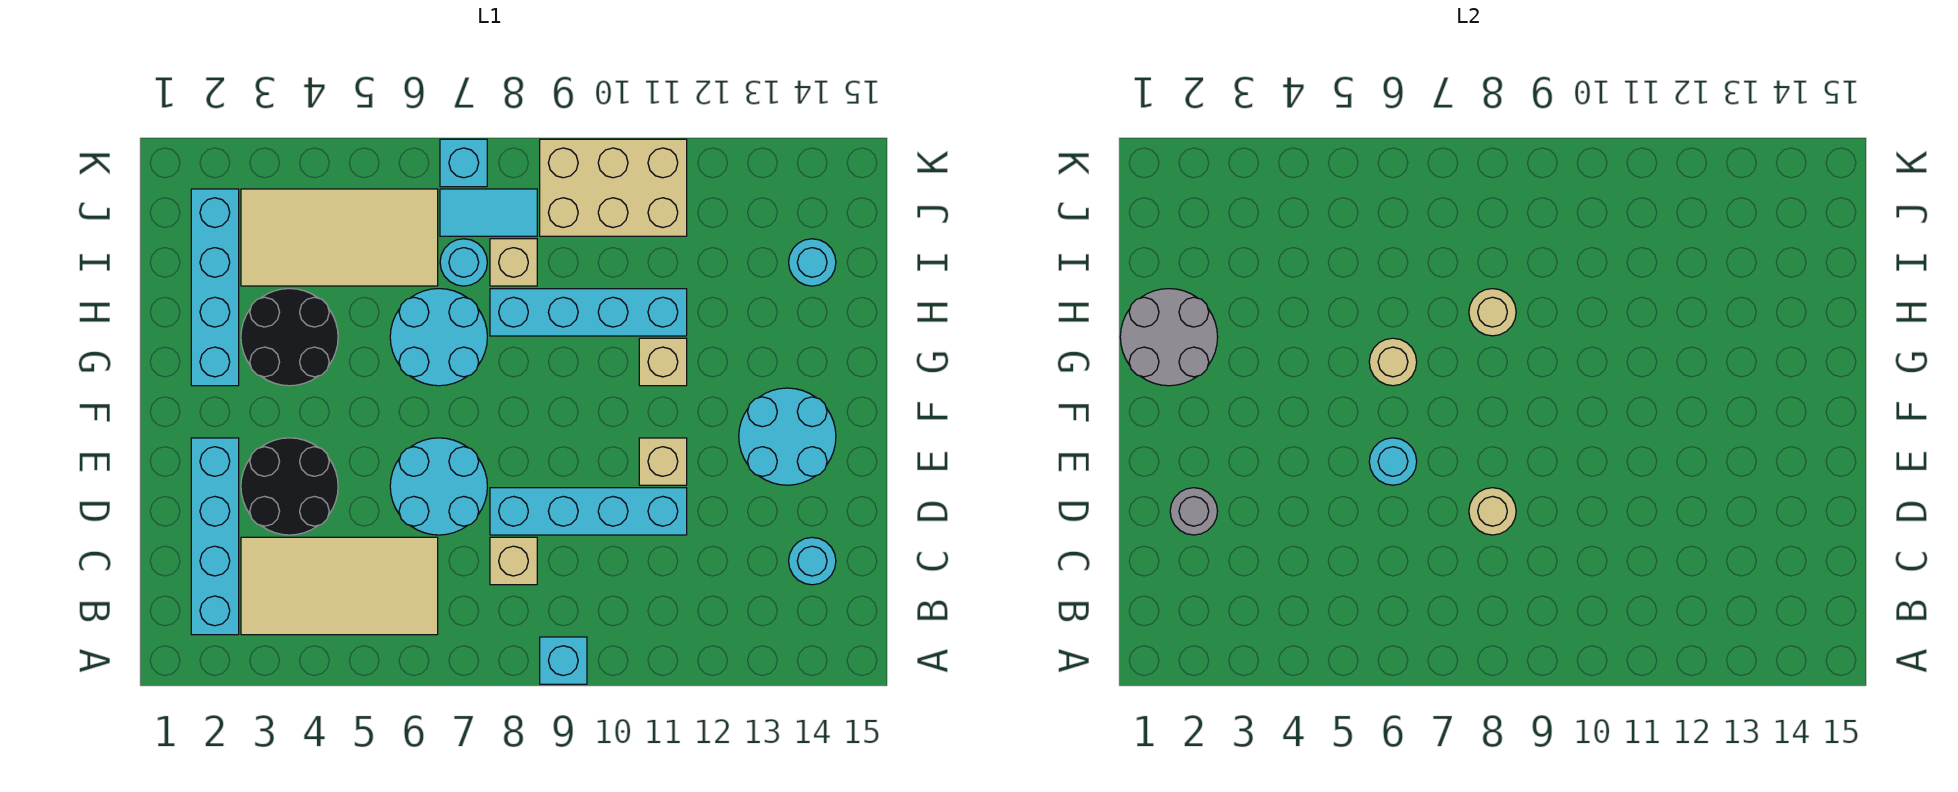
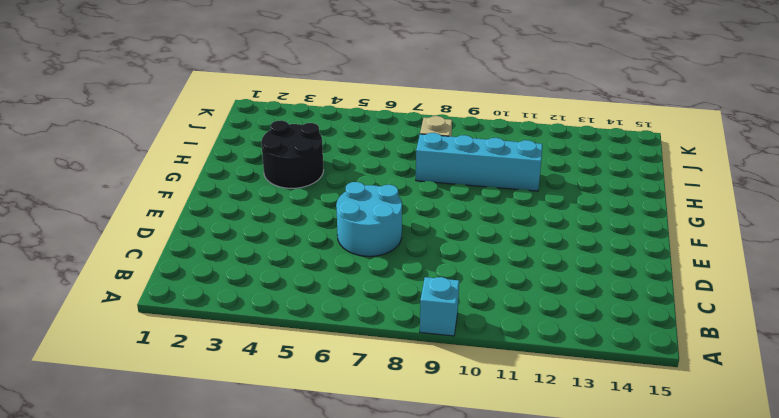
none -> cyan 1x4 brick [191,438,239,635]
none -> tan 2x4 tile [241,537,438,635]
none -> tan 1x1 brick [490,537,537,585]

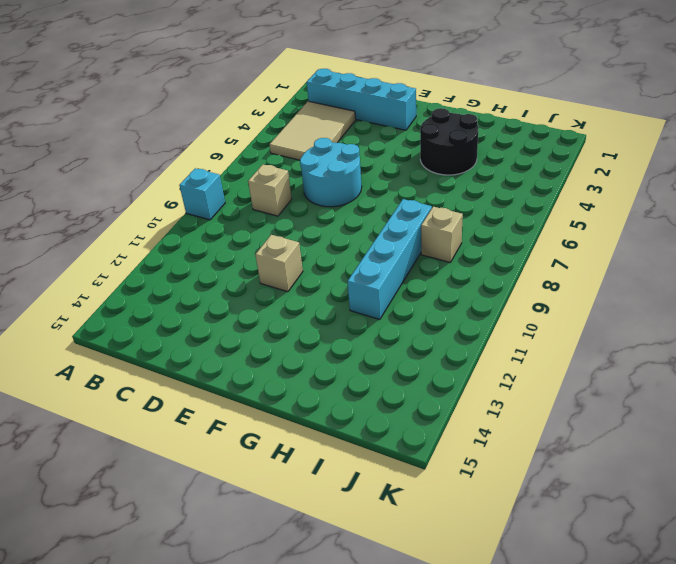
tan 2x3 tile [270,101,356,160] -> tan 2x4 tile [241,537,438,635]
none -> cyan 1x1 round brick [789,537,836,585]
none -> black 2x2 round brick [241,438,338,535]
none -> cyan 1x4 brick [490,488,687,535]

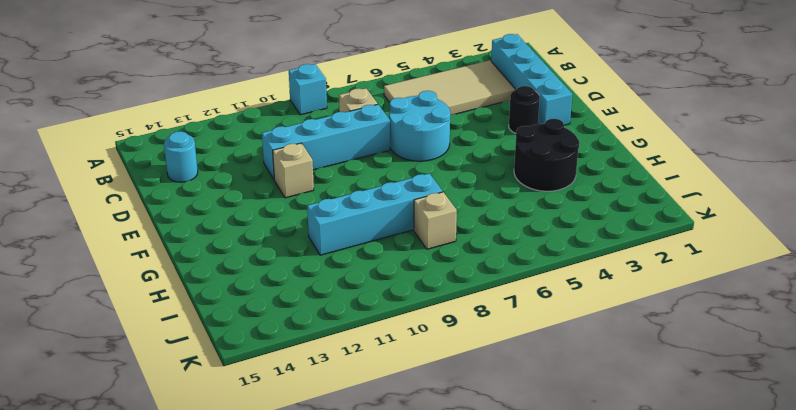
black 1x1 round brick [509,86,540,133] -> black 2x2 round brick [241,438,338,535]
none -> cyan 2x2 round brick [739,388,836,485]
none -> cyan 1x4 brick [191,189,239,386]
none -> cyan 2x2 round brick [390,289,487,386]

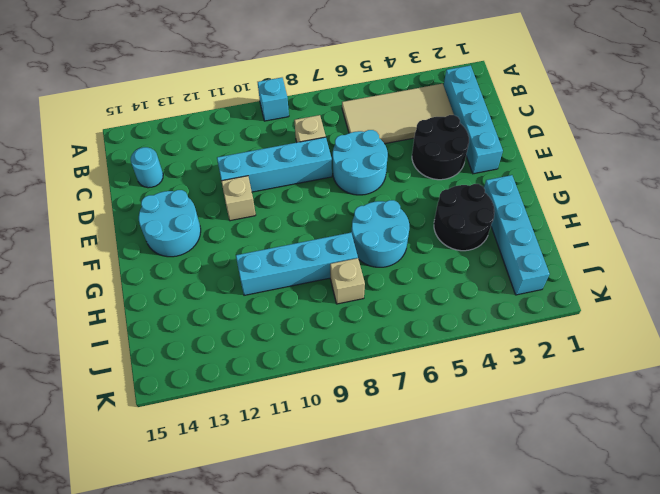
none -> tan 1x1 brick [639,338,687,386]
none -> tan 2x4 tile [241,189,438,286]
none -> cyan 1x1 round brick [440,239,487,286]

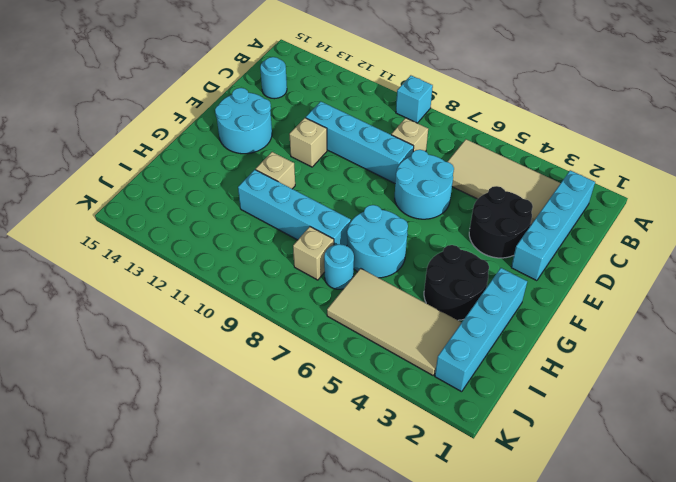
none -> cyan 1x1 round brick [789,239,836,286]
none -> cyan 1x2 tile [440,189,537,236]
none -> tan 2x3 brick [540,139,687,236]

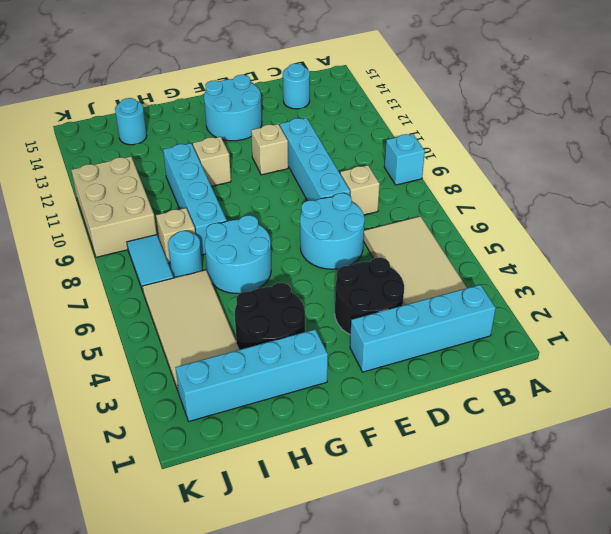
none -> cyan 1x1 brick [440,139,487,187]
none -> grey 1x1 round brick [1170,488,1218,535]
none -> tan 1x1 round brick [1469,488,1516,535]

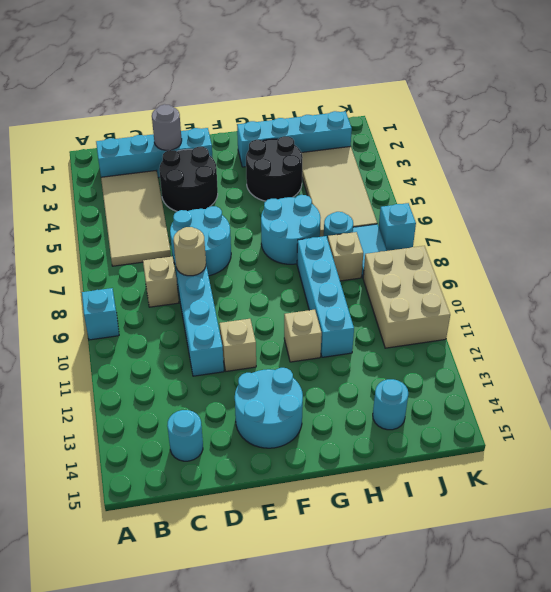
none -> cyan 1x1 round brick [1369,438,1417,485]
none -> grey 2x2 round brick [1120,289,1218,386]
none -> tan 1x1 round brick [1369,338,1417,386]

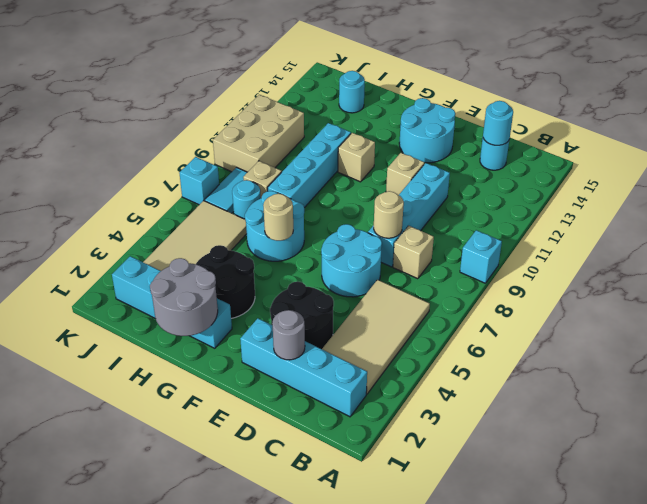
cyan 1x1 round brick [483,101,513,145] -> cyan 1x1 round brick moved to [1369,438,1417,485]
none -> tan 1x1 round brick [1469,289,1516,336]

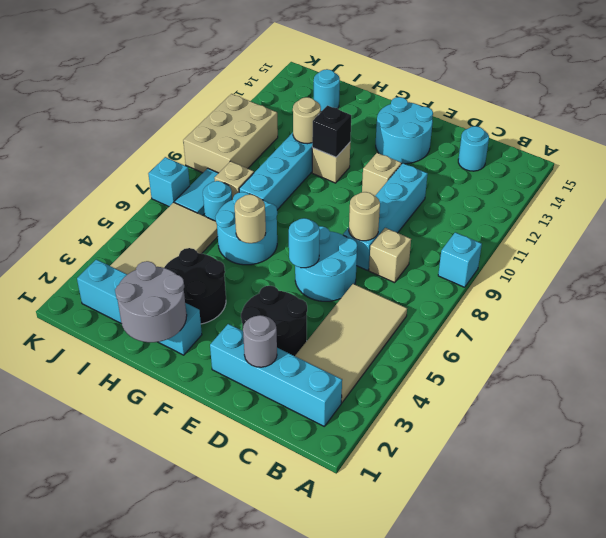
black 1x1 brick [312,106,351,157] -> none
tan 1x1 round brick [293,97,321,144] -> tan 1x1 round brick moved to [1469,289,1516,336]

